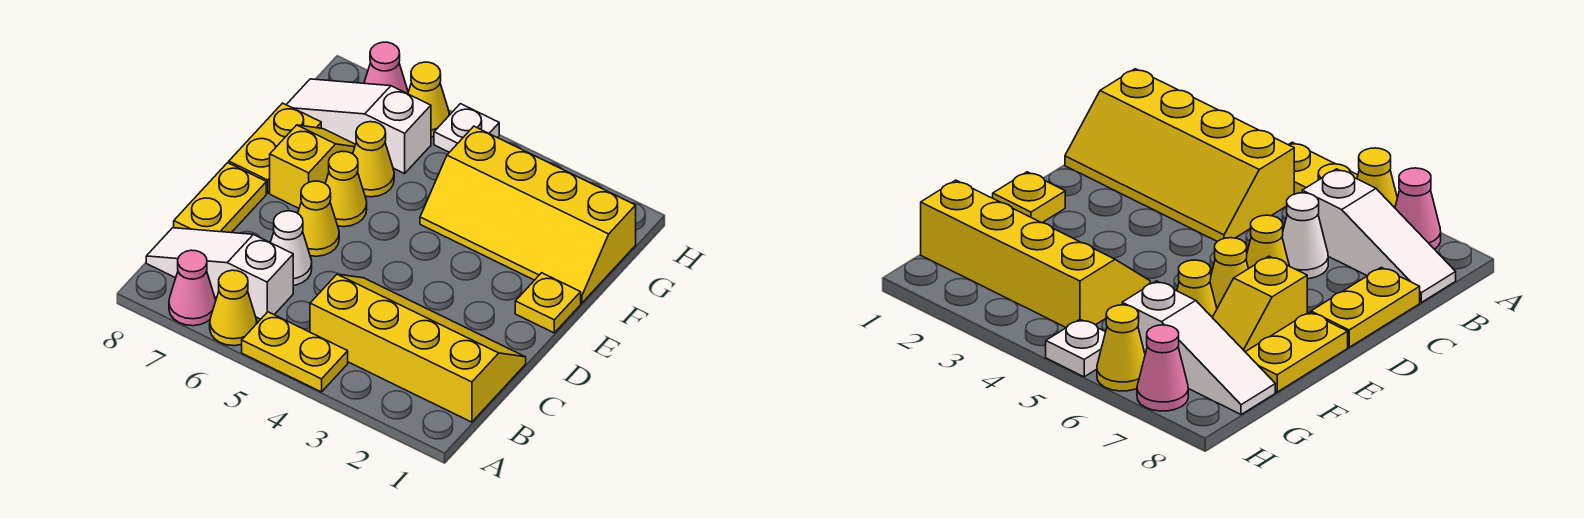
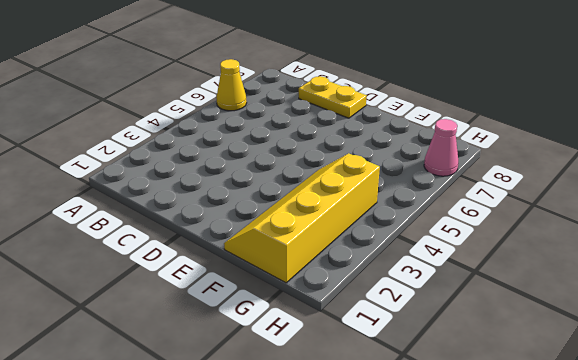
none -> yellow 1x2 plate [242,312,348,392]
none -> pink 1x1 cone [169,250,216,326]
none -> yellow 2x4 slope [310,274,526,422]

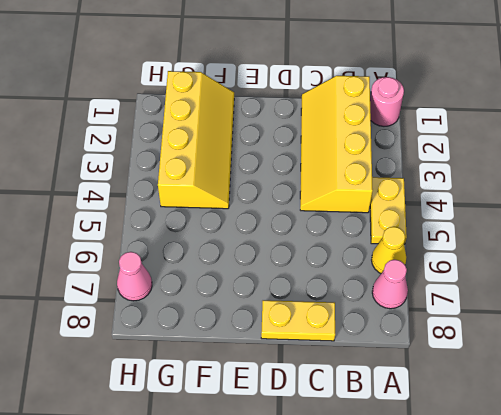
pink 1x1 round brick [370,77,404,126] -> none
none -> white 1x3 slope [146,228,293,319]
none -> white 1x1 cone [270,211,312,285]
none -> yellow 1x1 cone [298,181,339,256]

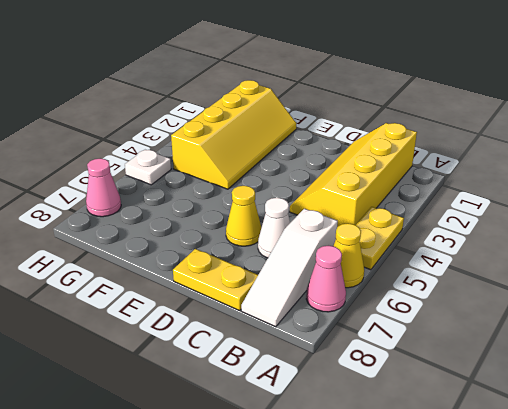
none -> yellow 1x1 plate [515,273,581,333]
none -> yellow 1x1 cone [325,151,367,227]
none -> yellow 1x2 slope [270,125,356,208]

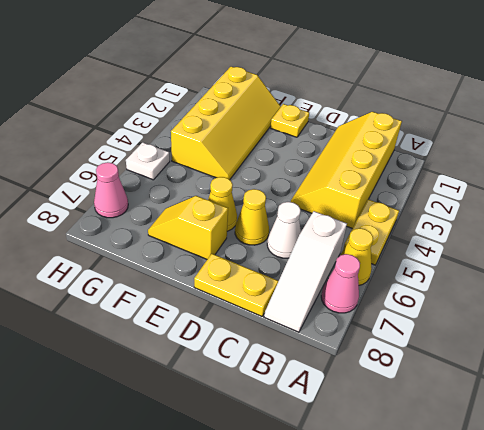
none -> yellow 1x2 plate [229,103,321,193]
none -> yellow 1x1 cone [353,122,394,197]
none -> white 1x3 slope [286,79,431,174]

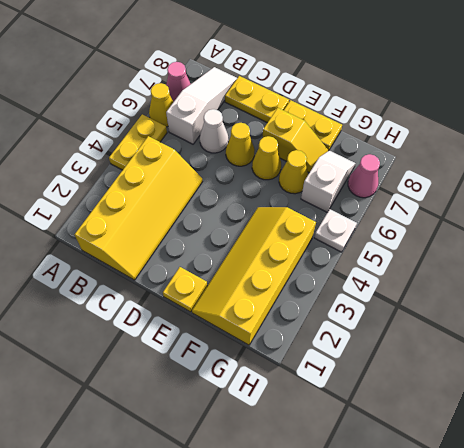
white 1x2 slope [301,150,355,212] -> white 1x3 slope [286,79,431,174]
none -> yellow 1x1 cone [408,62,449,137]

